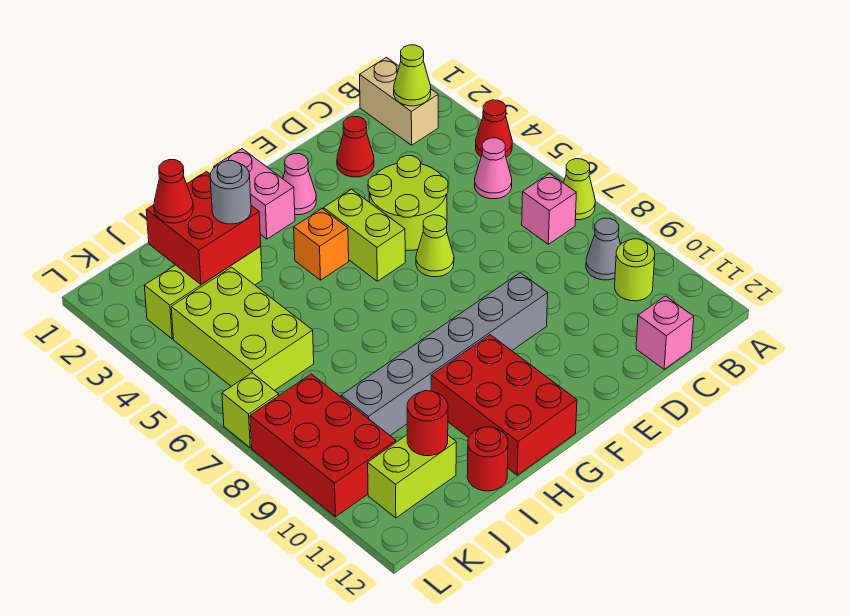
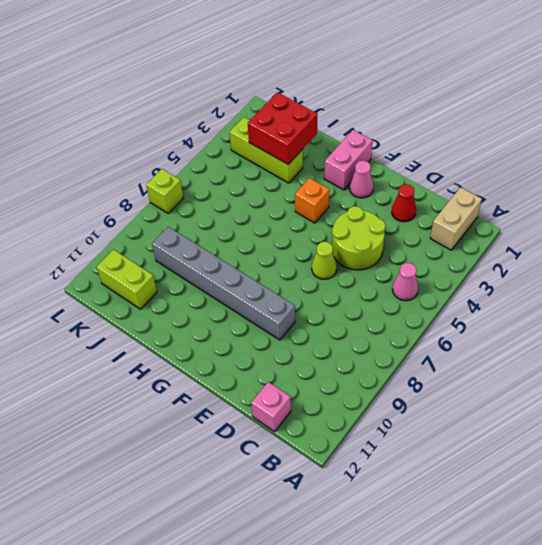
none -> red 1x1 cone [476,100,512,157]
none -> lime 1x1 cone [564,159,595,220]
none -> pink 1x1 brick [522,173,576,244]

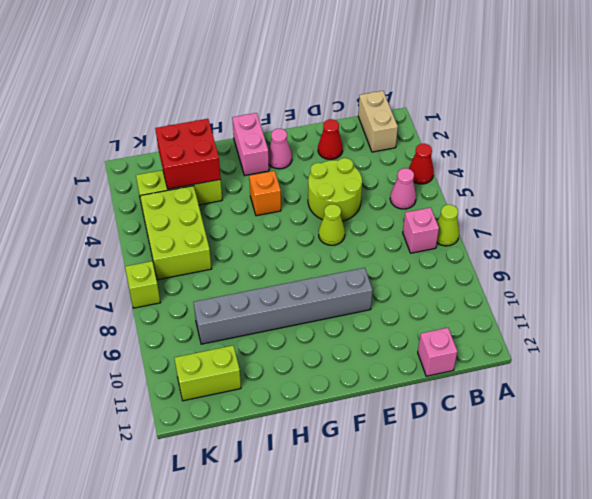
none -> grey 1x1 cone [586,218,620,280]
none -> lime 1x1 round brick [615,239,655,301]
none -> lime 1x2 brick [324,189,405,281]

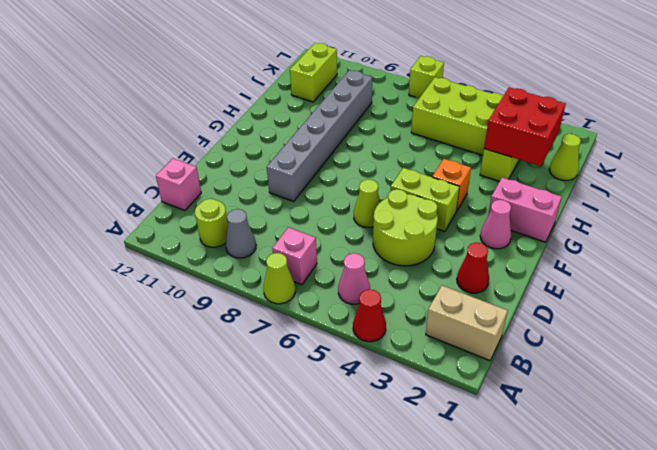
lime 1x1 cone [549,134,581,180] -> lime 1x1 cone moved to [394,45,431,106]
none -> red 2x3 brick [431,335,577,475]
none -> red 1x1 round brick [467,427,508,491]
none -> red 2x3 brick [250,374,396,517]

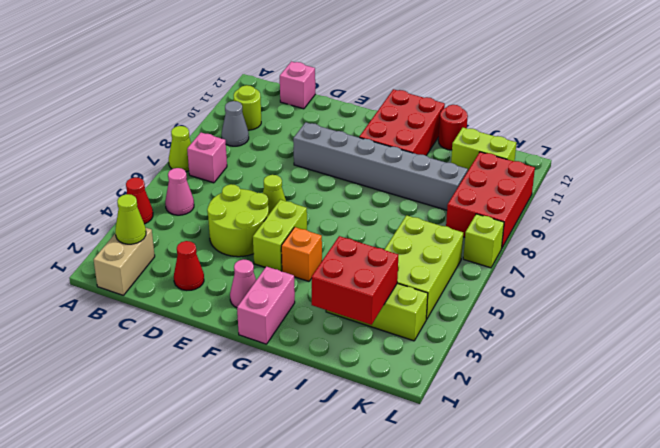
none -> red 1x1 round brick [407,391,448,456]
none -> grey 1x1 round brick [210,161,251,224]
none -> red 1x1 cone [154,160,193,223]

